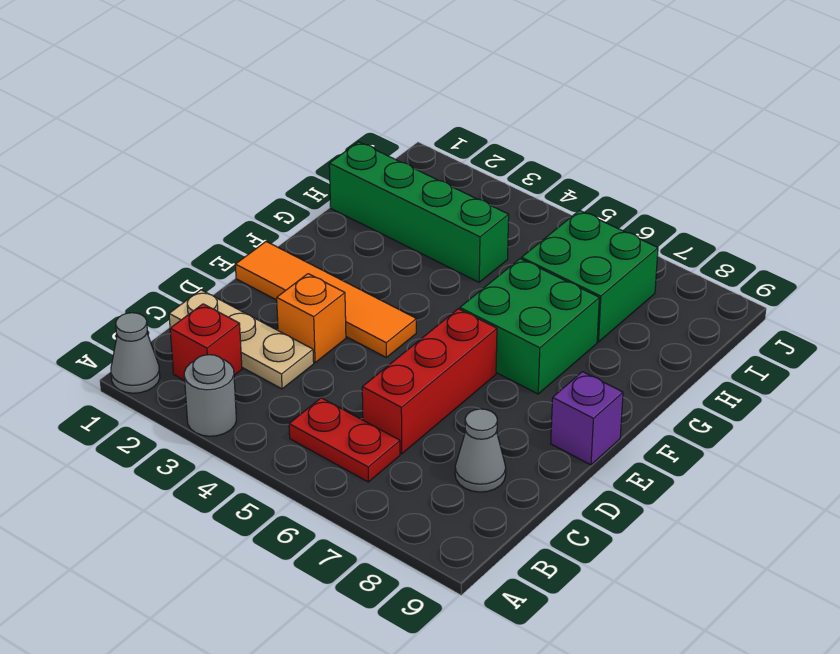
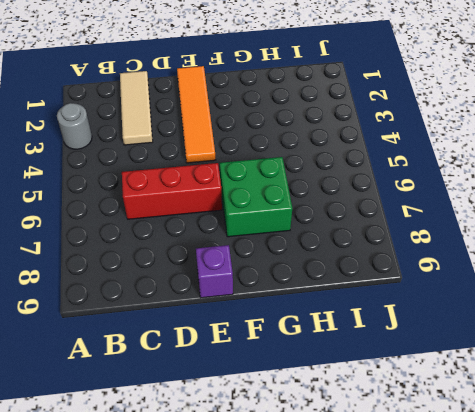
tan 1x3 tile [120,71,153,145] -> tan 1x3 plate [169,290,314,389]
none -> grey 1x1 cone [111,313,160,393]
none -> red 1x1 brick [170,304,242,381]
none -> red 1x2 plate [289,398,400,482]

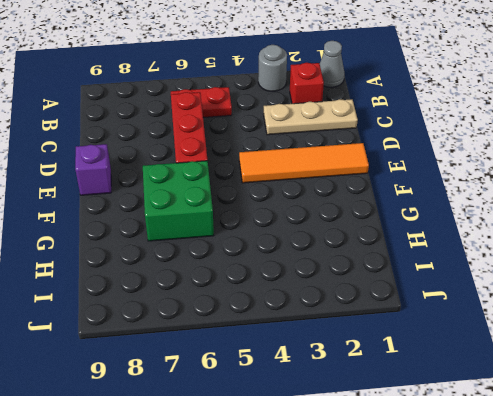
none -> grey 1x1 cone [455,409,506,492]
none -> orange 1x1 brick [277,274,346,363]
none -> green 1x4 brick [329,142,509,282]

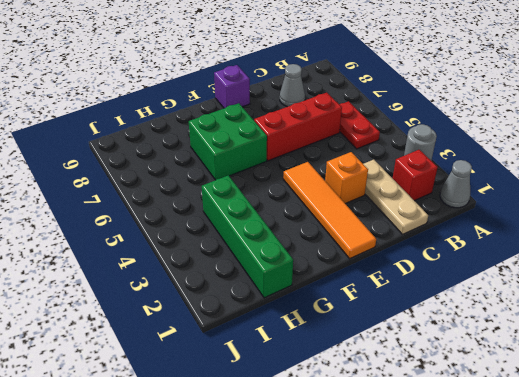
none -> green 2x2 brick [522,210,658,342]

